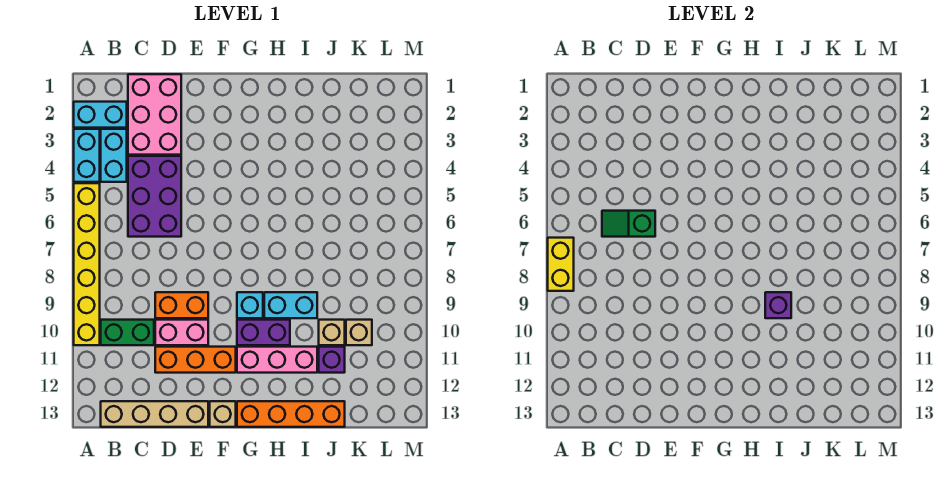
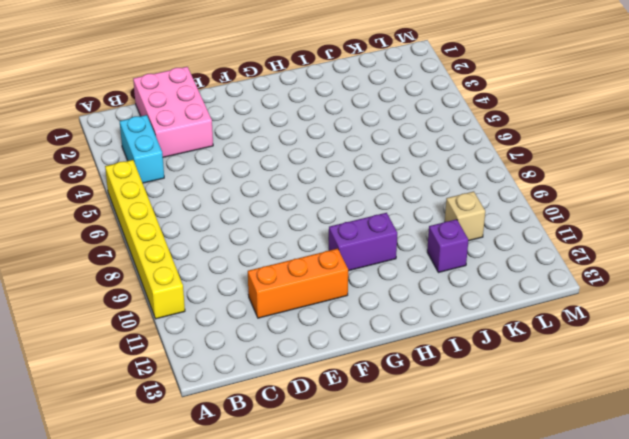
none -> cyan 1x2 brick [74,102,127,128]
none -> cyan 1x2 brick [74,129,100,182]
none -> green 1x2 brick [101,320,154,345]

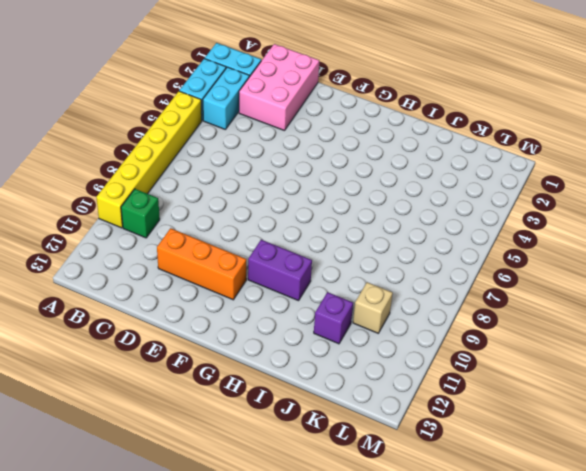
green 1x1 brick [121,189,160,238] -> green 1x2 brick [101,320,154,345]
none -> tan 1x4 brick [101,401,208,427]
none -> purple 2x3 brick [128,156,181,237]
none -> orange 1x2 brick [155,292,208,318]

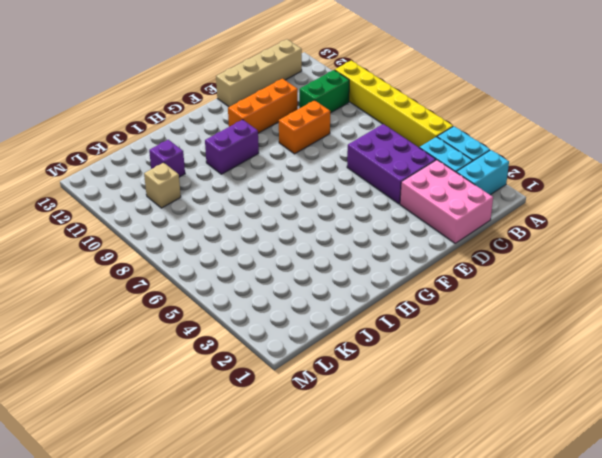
none -> pink 1x2 brick [155,320,208,345]
none -> tan 1x1 brick [210,401,236,427]
none -> cyan 1x1 brick [237,292,263,318]

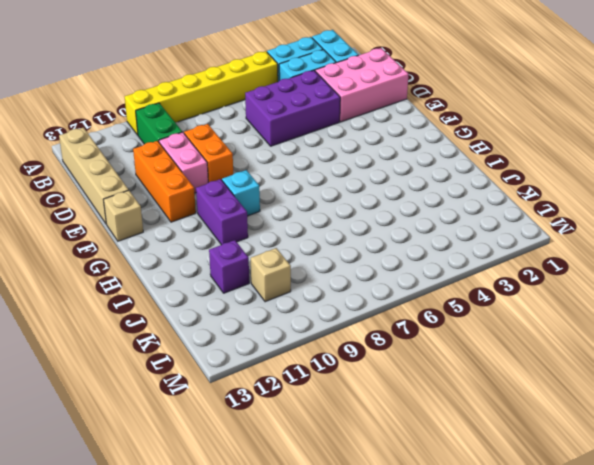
none -> pink 1x3 brick [237,347,317,373]
none -> orange 1x4 brick [237,401,345,427]
none -> cyan 1x2 brick [264,292,317,318]

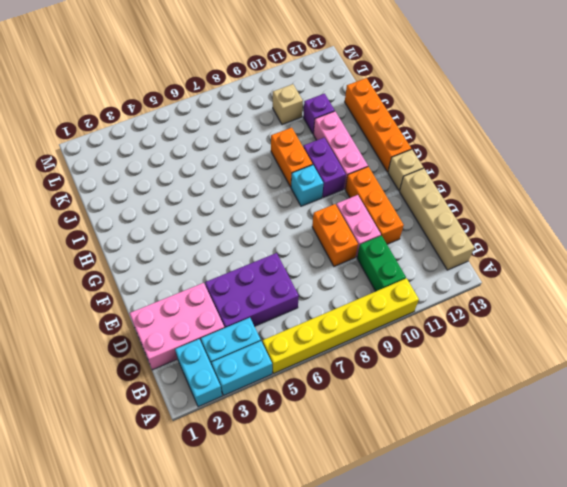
orange 1x2 brick [271,128,313,187] -> cyan 1x2 brick [264,292,317,318]
none -> tan 1x1 brick [319,320,345,345]
none -> yellow 1x2 brick [548,238,574,291]
none -> green 1x2 slope [602,211,655,237]

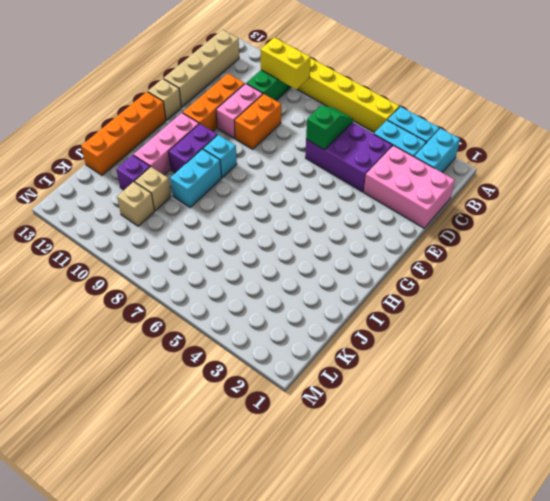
yellow 1x2 brick [261,37,311,89] -> yellow 1x2 brick moved to [548,238,574,291]
none -> purple 1x1 brick [765,292,791,318]

